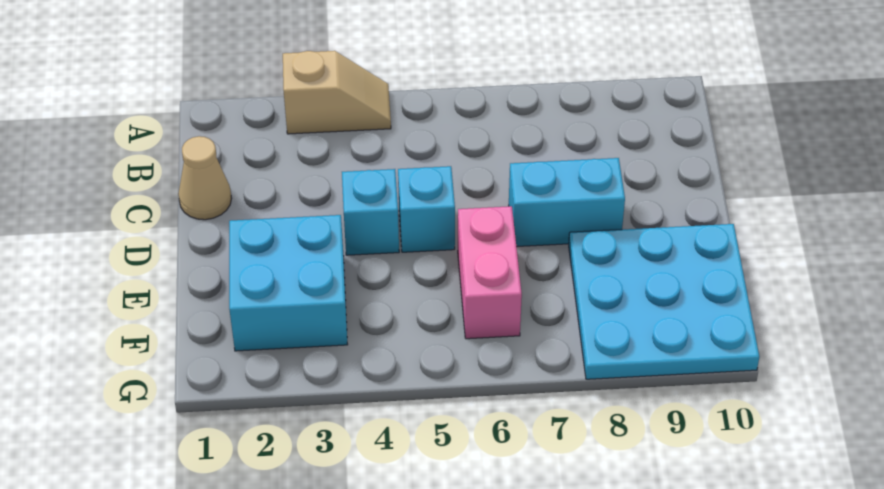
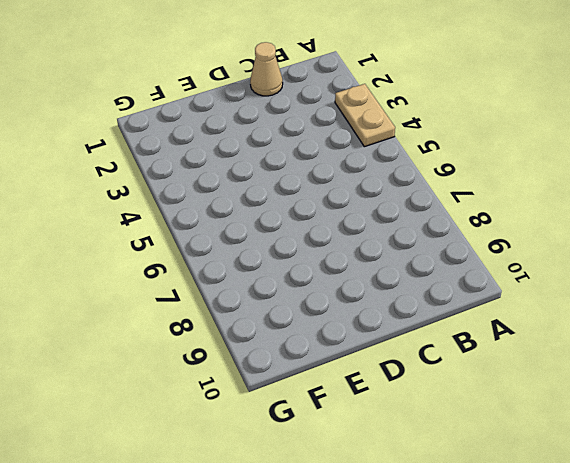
tan 1x2 plate [335,84,395,147] -> tan 1x2 slope [283,51,391,134]
none -> cyan 1x1 brick [342,169,399,255]
none -> cyan 1x1 brick [398,166,455,252]

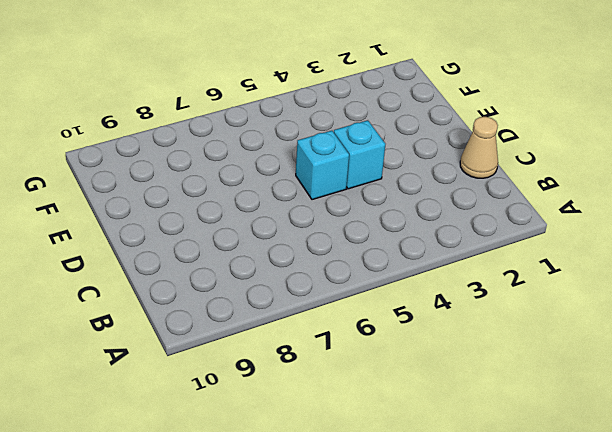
none -> tan 1x2 slope [283,51,391,134]
none -> cyan 1x2 brick [509,158,625,247]

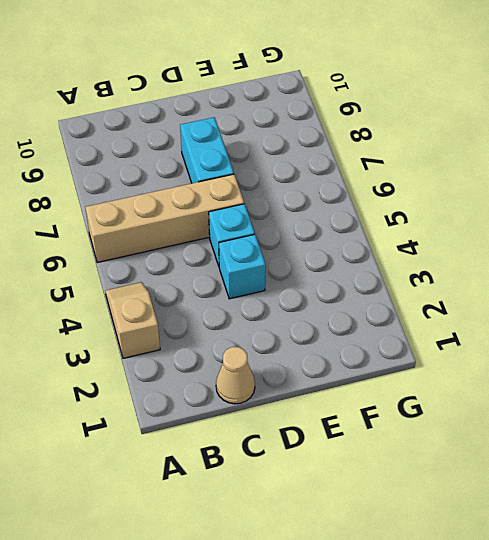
tan 1x4 brick [85,174,244,263] -> none
none -> cyan 2x2 brick [229,215,348,351]
none -> pink 1x2 brick [458,206,522,339]

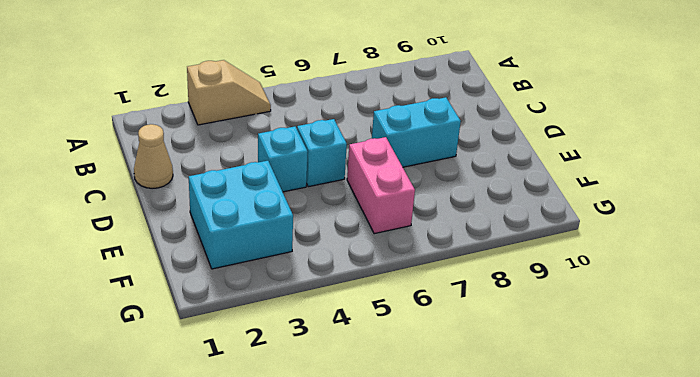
none -> cyan 3x3 plate [569,224,759,379]

